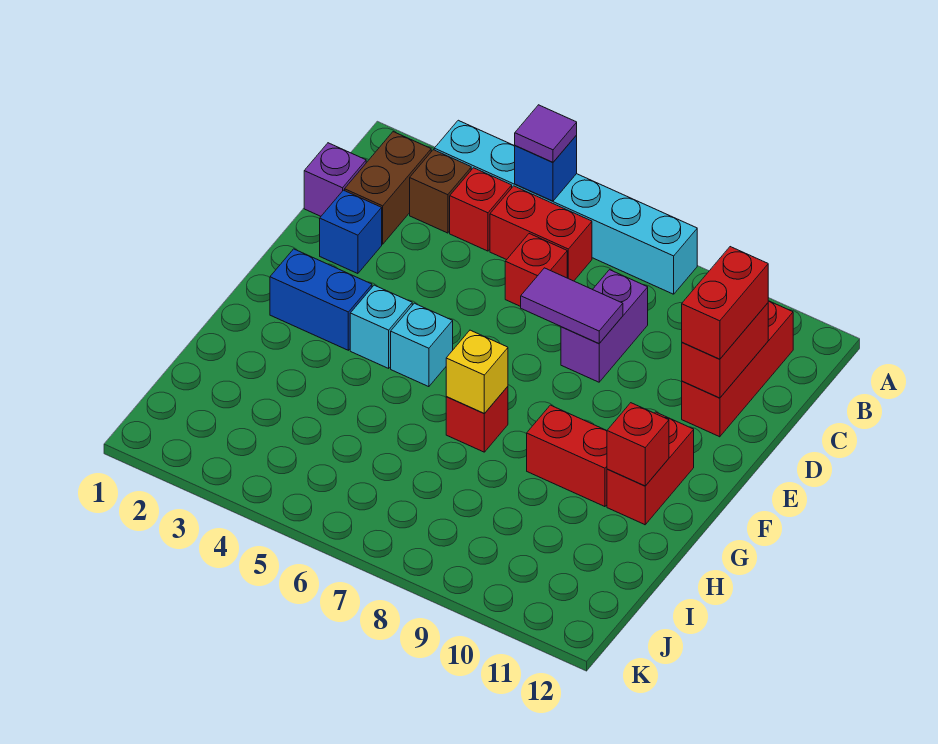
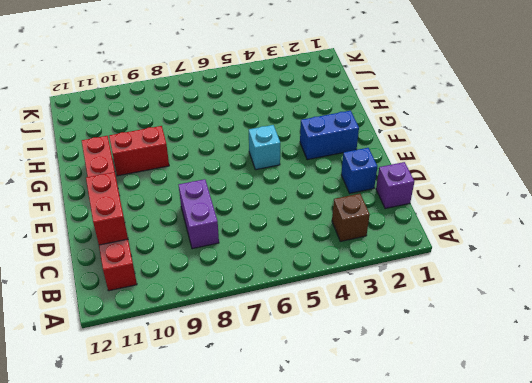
none -> cyan 1x6 brick [434,120,697,294]
none -> brown 1x2 brick [345,132,431,244]
none -> red 1x1 brick [450,168,512,251]

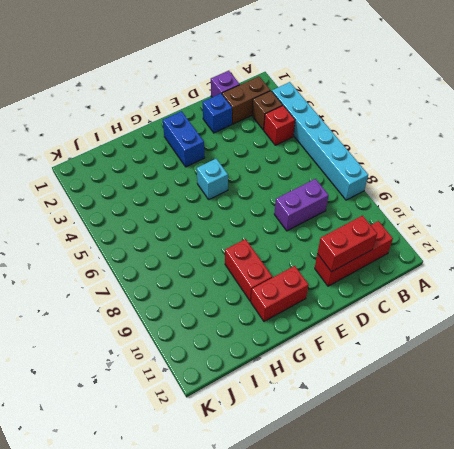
none -> red 1x2 brick [490,186,592,281]
none -> red 1x1 brick [505,234,567,306]
none -> cyan 1x1 brick [350,285,412,368]

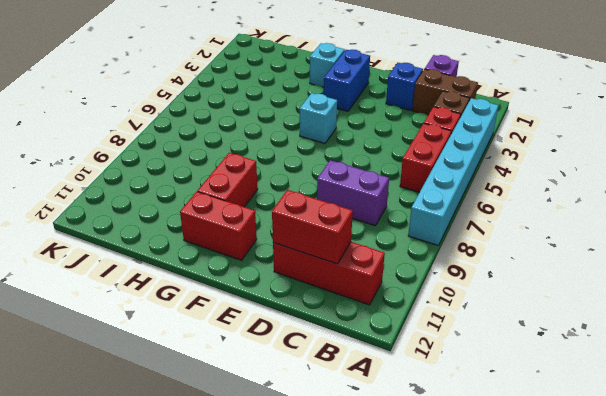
cyan 1x1 brick [310,43,345,87] -> cyan 1x1 brick moved to [350,285,412,368]
none -> red 1x1 brick [505,234,567,306]
none -> red 1x1 brick [446,387,508,452]
none -> blue 1x1 brick [515,135,577,201]

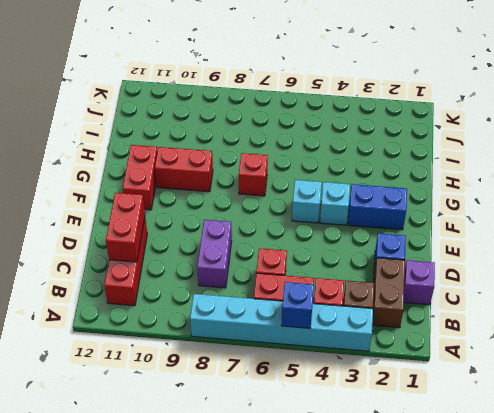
none -> purple 1x2 tile [521,268,623,344]
none -> yellow 1x1 brick [446,330,508,413]
none -> red 1x1 brick [607,403,669,486]

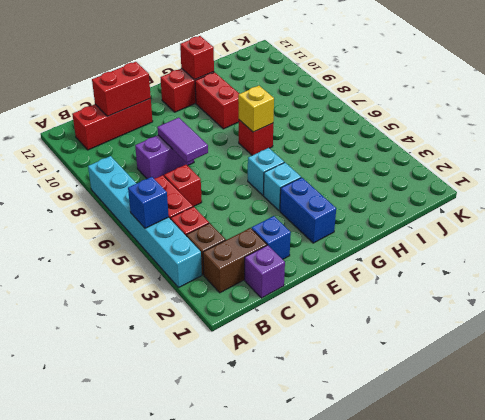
none -> purple 1x1 tile [515,105,577,162]
none -> red 1x2 brick [682,247,768,359]

